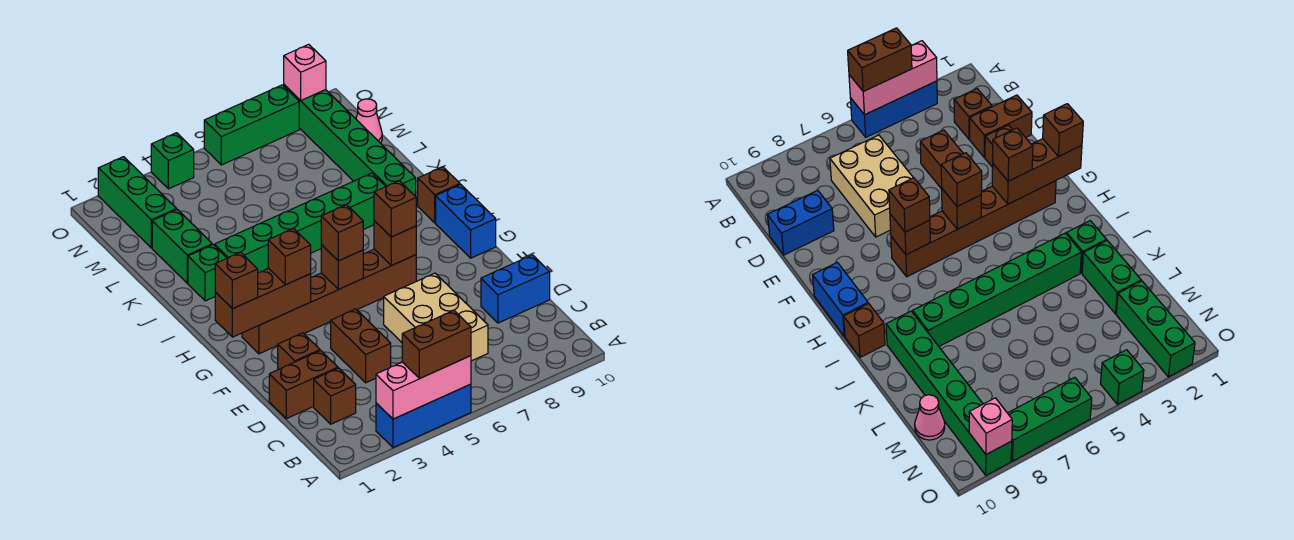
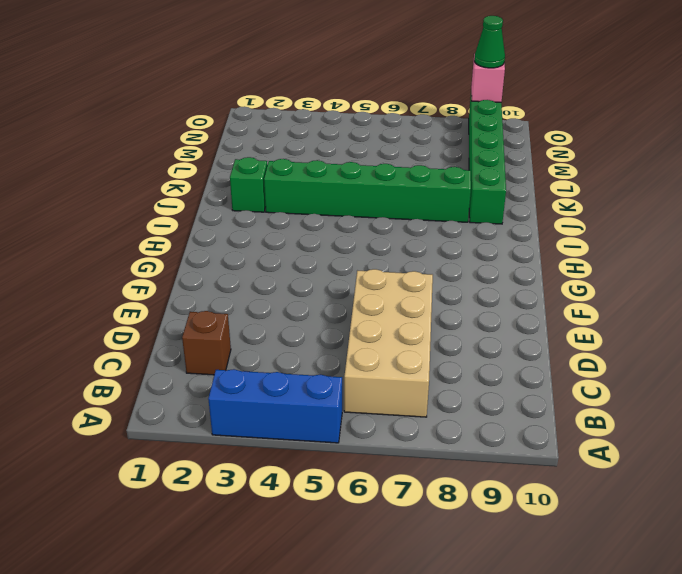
tan 2x4 brick [344,269,433,417] -> tan 2x3 brick [384,273,488,361]
green 1x1 cone [474,16,505,68] -> none
none -> brown 1x2 brick [269,351,338,419]
none -> brown 1x2 brick [331,309,391,383]
none -> blue 1x2 brick [481,255,550,323]

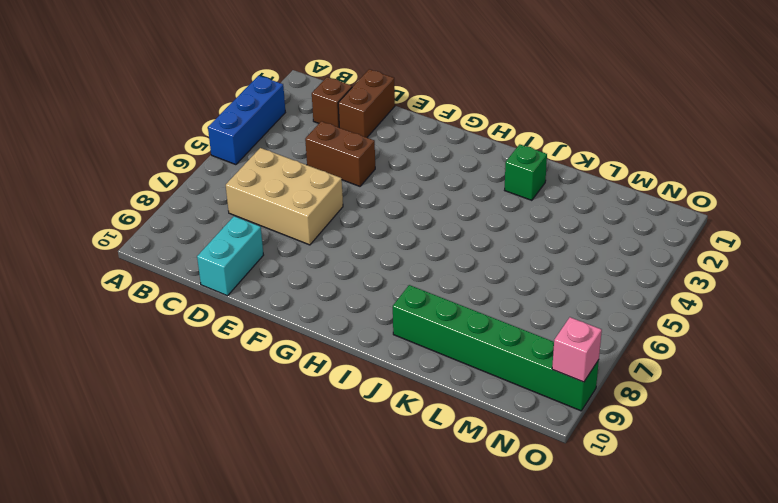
cyan 1x2 brick [197,216,263,296] -> blue 1x2 brick [481,255,550,323]
none -> brown 1x1 brick [278,333,320,370]
none -> brown 1x6 brick [242,249,416,354]
none -> blue 1x2 brick [436,184,496,258]

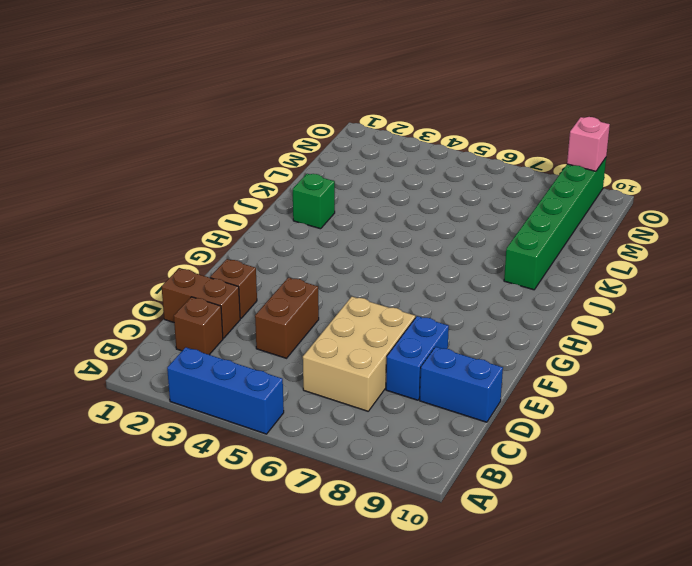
blue 1x2 brick [386,316,449,400] -> blue 1x2 brick moved to [436,184,496,258]
none -> brown 1x6 brick [242,249,416,354]
none -> brown 1x1 brick [418,167,460,223]
none -> green 1x6 brick [215,173,386,272]

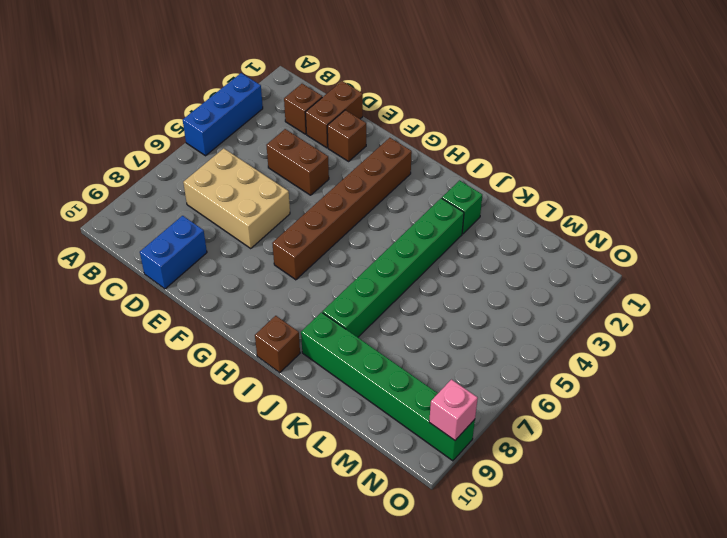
none -> blue 1x2 brick [436,184,496,258]
none -> green 1x2 brick [152,209,212,283]
none -> green 1x3 brick [98,157,177,248]

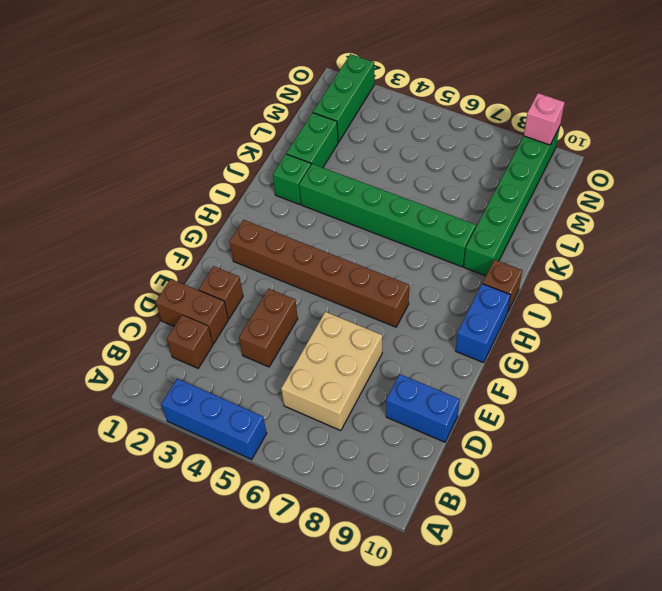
none -> pink 1x1 cone [356,99,382,143]
none -> green 1x1 brick [151,133,194,189]
none -> green 1x3 brick [204,85,299,165]

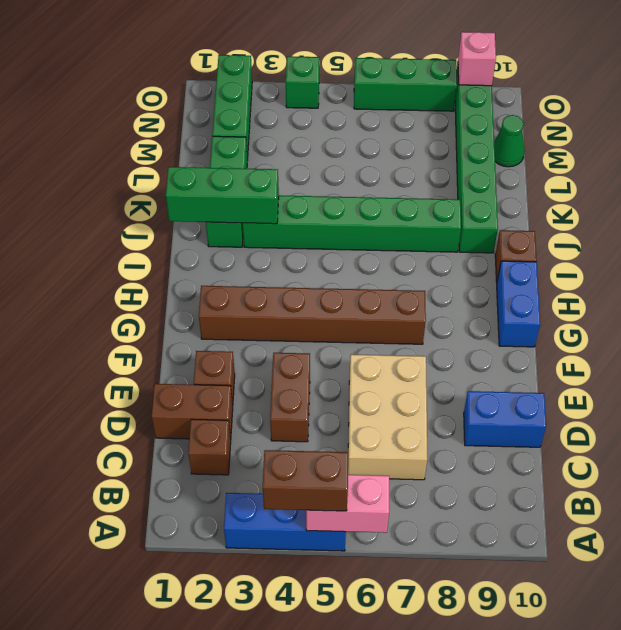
pink 1x2 brick [306,475,389,533] -> pink 1x3 brick [376,356,471,419]
green 1x3 brick [166,167,279,224] -> none
green 1x1 cone [494,115,525,167] -> pink 1x1 cone [356,99,382,143]
none -> brown 1x3 brick [215,268,311,337]
none -> brown 1x1 brick [321,245,363,289]
none -> brown 1x1 brick [374,221,416,266]

